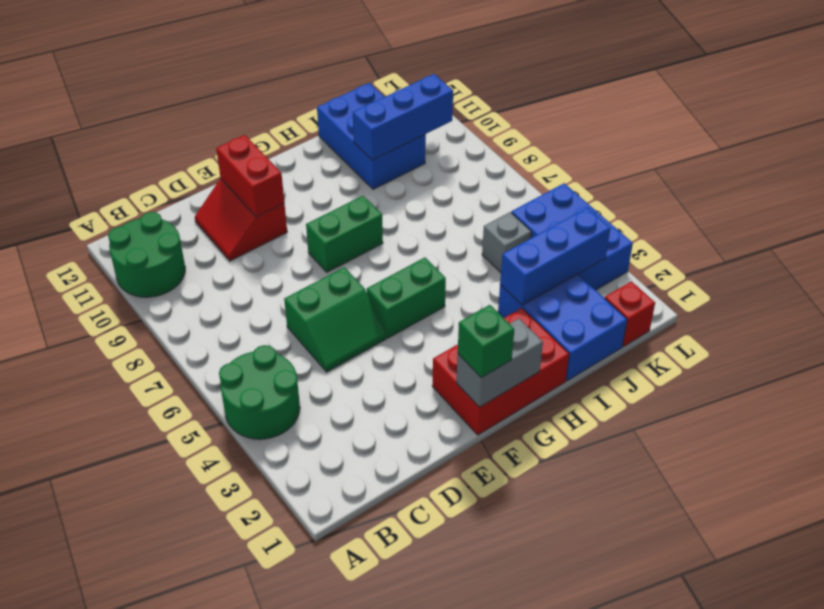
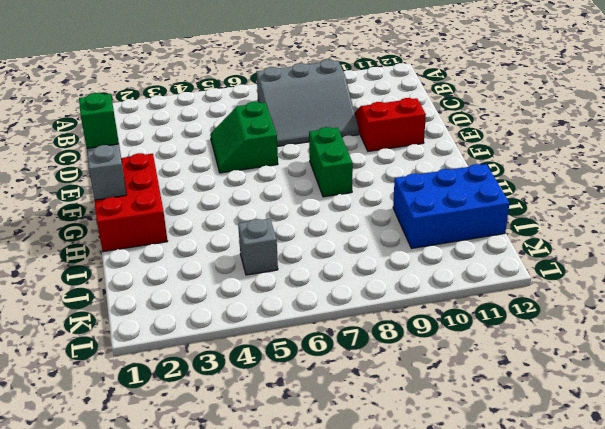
grey 3x3 slope [256,60,359,146] -> none
none -> green 2x2 round brick [219,345,300,439]
none -> green 2x2 round brick [108,212,185,297]
none -> green 1x2 brick [367,258,446,338]

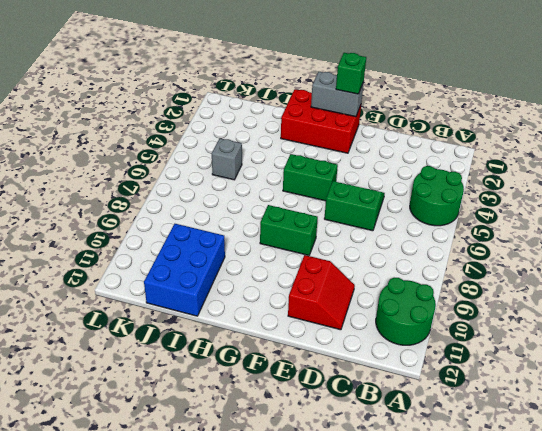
none -> blue 2x3 brick [498,274,627,381]
none -> red 1x1 brick [605,281,655,347]
none -> blue 2x3 brick [511,183,633,290]

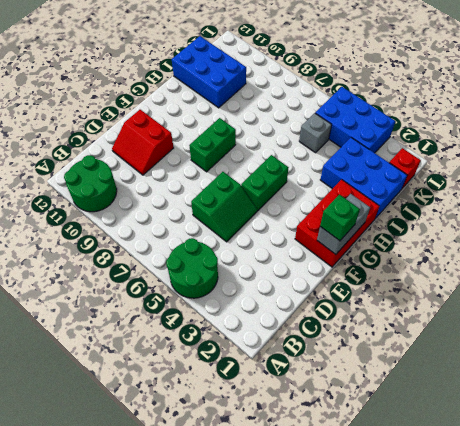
none -> red 1x2 brick [216,135,284,217]
none -> blue 1x3 brick [500,208,610,305]
none -> blue 1x3 brick [353,74,453,160]

